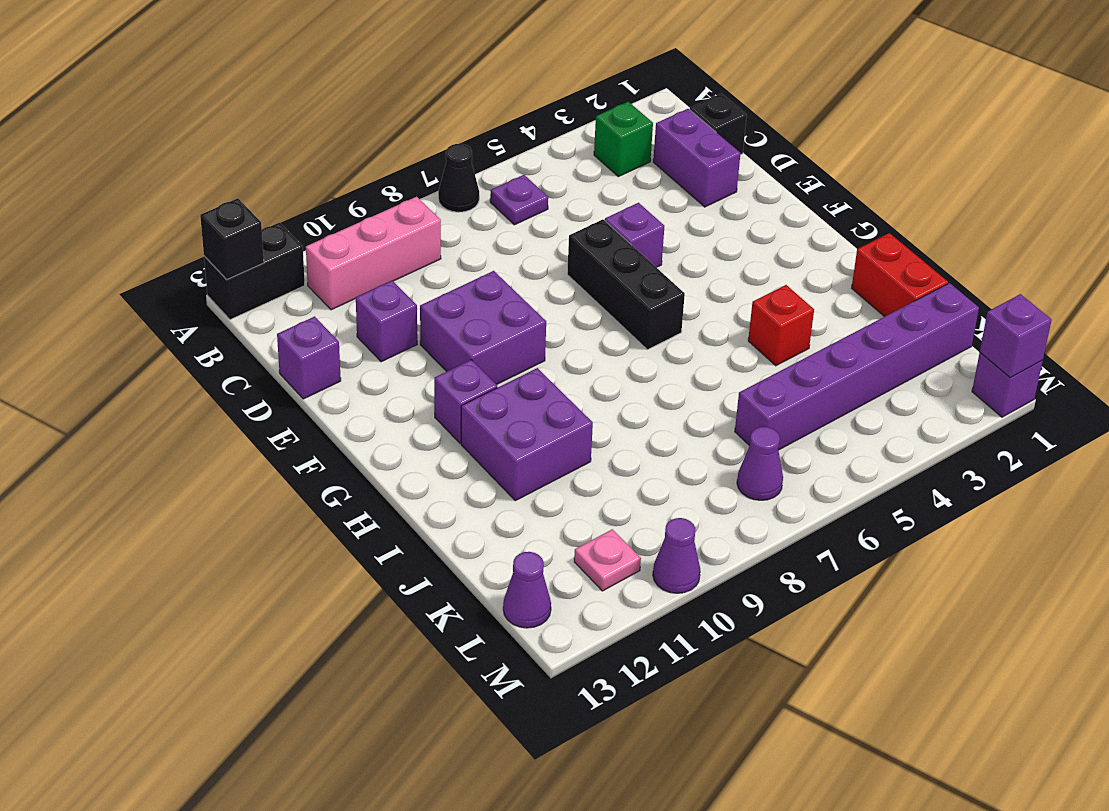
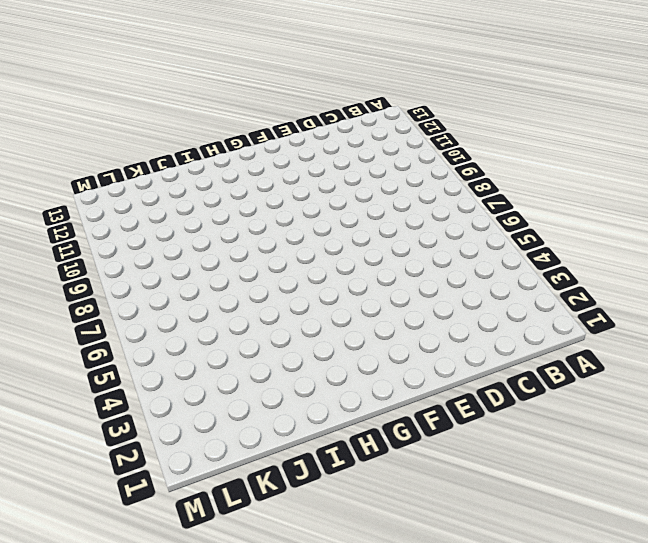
none -> black 1x1 cone [438,144,479,212]
none -> black 1x2 brick [204,223,305,320]
none -> green 1x1 brick [594,102,653,177]

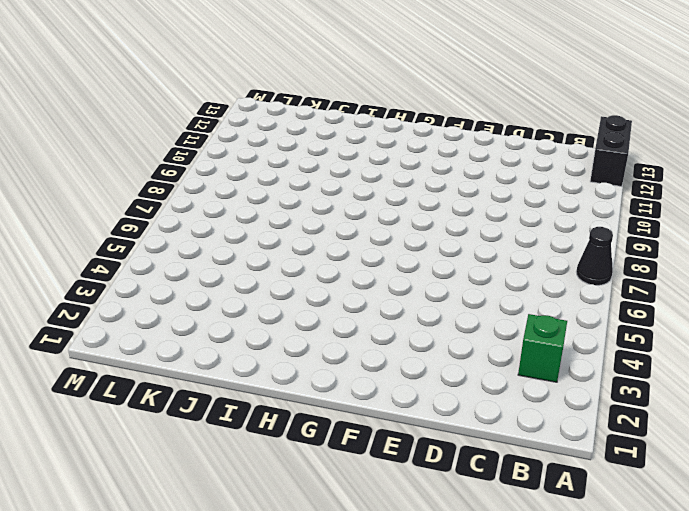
none -> purple 1x1 plate [490,175,548,225]
none -> pink 1x3 brick [306,197,441,310]
none -> black 1x1 brick [690,93,747,155]

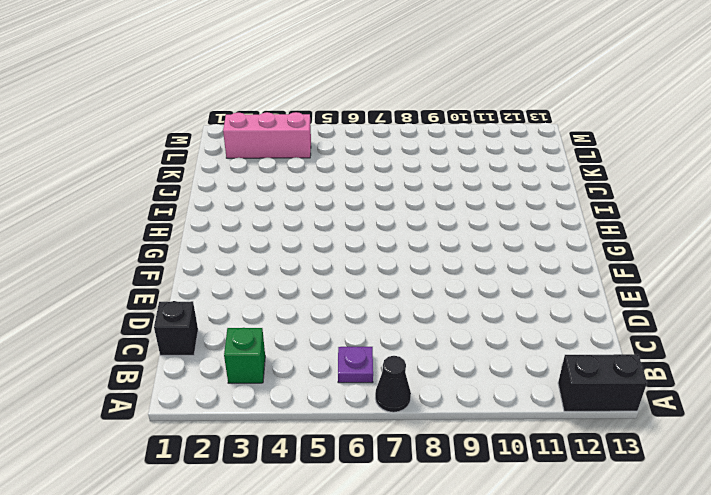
pink 1x3 brick [223,112,311,158] -> pink 1x3 brick moved to [306,197,441,310]
none -> purple 1x2 brick [653,109,740,207]
none -> purple 1x1 brick [356,281,417,362]
none -> purple 1x1 brick [277,316,341,399]

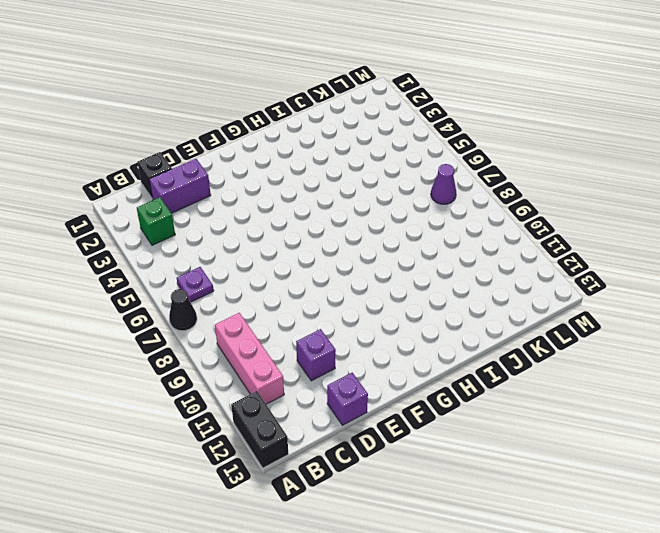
none -> purple 1x1 brick [605,203,664,267]
none -> black 1x3 brick [567,220,685,350]
none -> purple 2x2 brick [420,271,546,385]

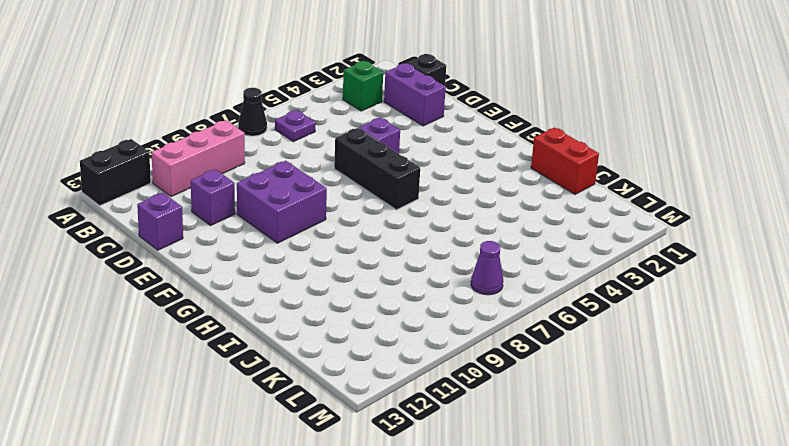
none -> purple 1x1 brick [434,360,497,443]
none -> purple 2x2 brick [461,368,593,501]
none -> red 1x1 brick [748,285,814,366]

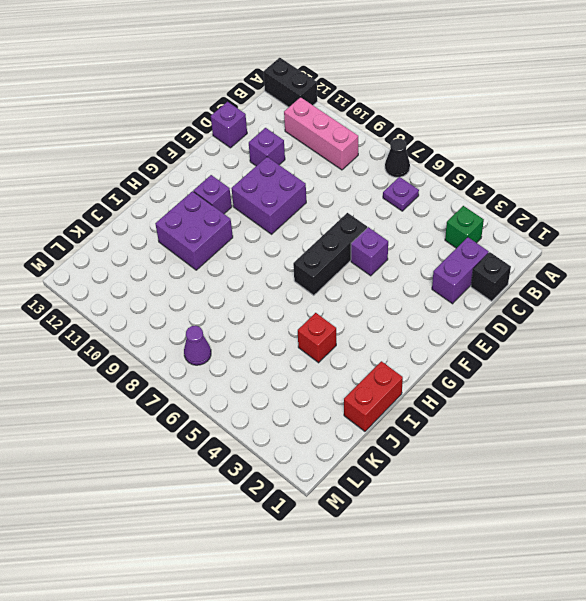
none -> purple 1x6 brick [735,283,979,450]
none -> pink 1x1 plate [574,529,641,591]
none -> purple 1x1 cone [503,552,551,628]

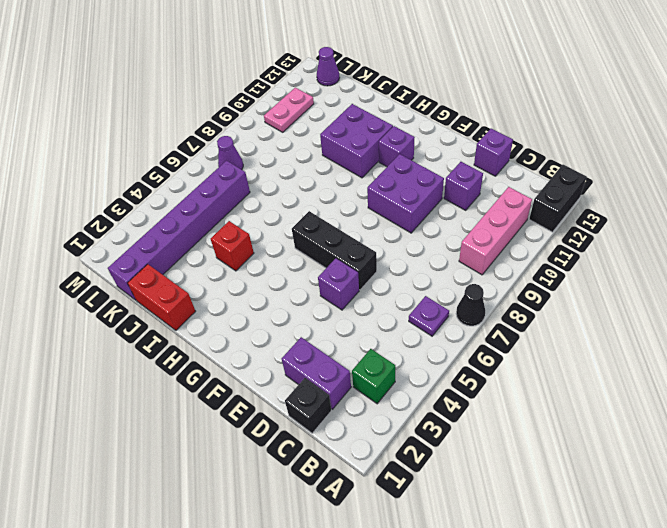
pink 1x2 plate [264,88,314,132] -> pink 1x1 plate [574,529,641,591]
none -> purple 1x1 brick [972,353,1043,417]
none -> purple 1x1 cone [653,518,700,593]
none -> black 1x1 brick [200,198,264,280]

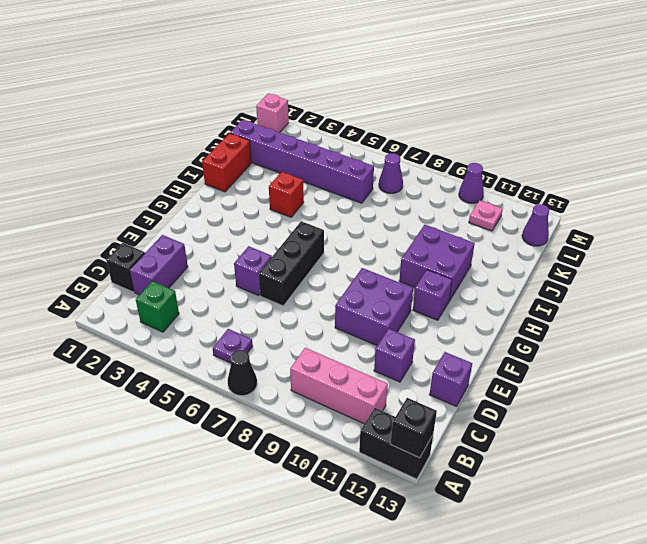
pink 1x1 brick [256,93,289,132] -> purple 1x1 brick [972,353,1043,417]
none -> purple 1x1 brick [980,294,1052,378]

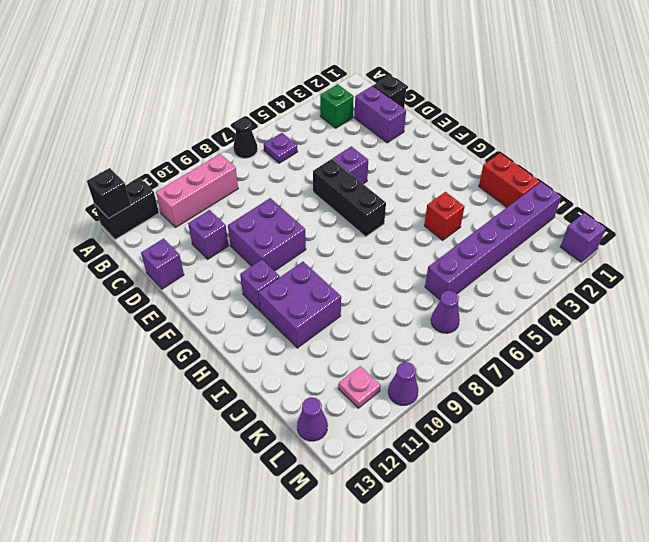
none -> purple 1x1 brick [980,294,1052,378]

